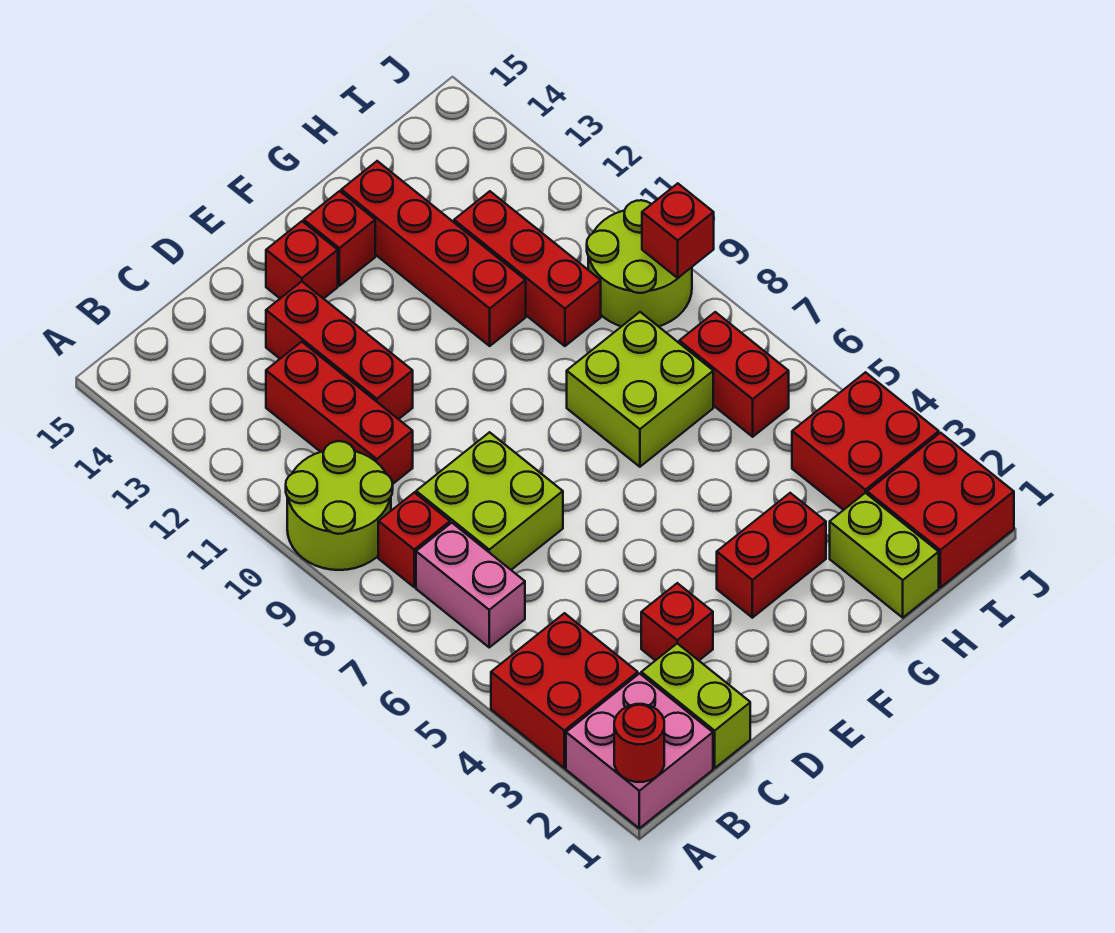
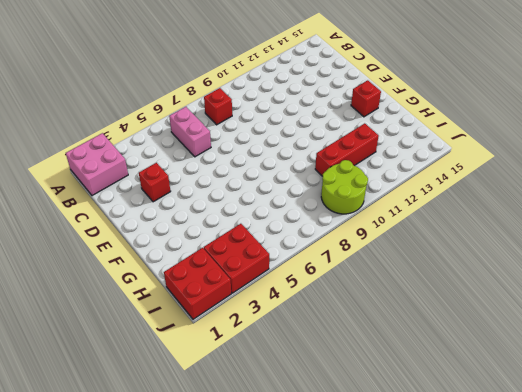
pink 1x2 brick [169,107,211,157] -> pink 1x2 brick turned to [416,523,525,647]
none -> red 2x2 brick [491,613,638,768]
none -> lime 2x2 round brick [286,441,393,570]
none -> lime 1x2 brick [641,643,750,768]

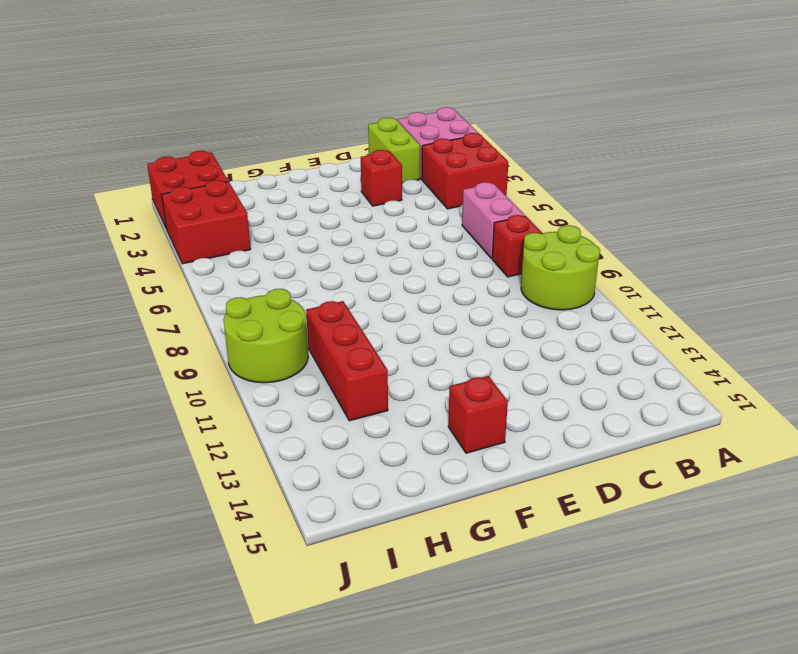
none -> lime 2x2 brick [416,432,563,570]
none -> red 1x3 brick [266,342,413,484]
none -> red 1x3 brick [266,282,413,419]

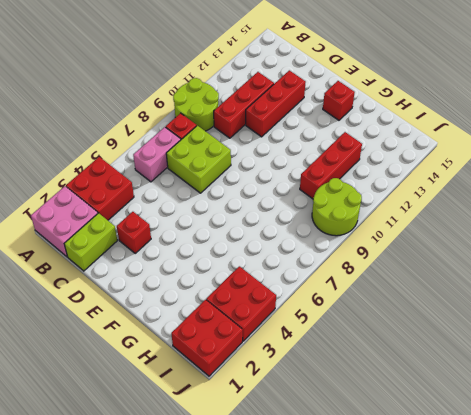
none -> red 1x1 brick [266,221,338,299]
none -> red 1x2 brick [717,493,826,618]
none -> lime 2x2 brick [567,312,713,467]

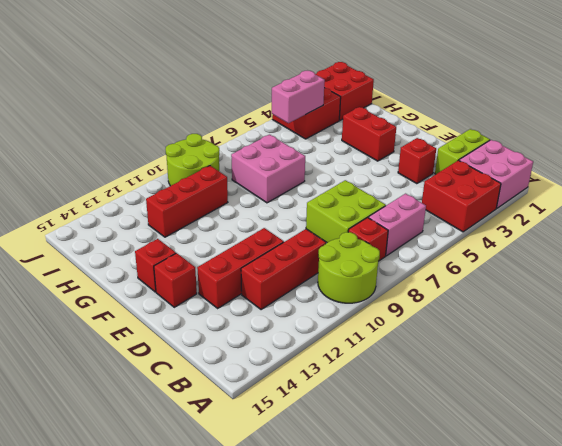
pink 2x2 brick [231,135,305,203] -> lime 2x2 brick [567,312,713,467]
pink 1x2 brick [272,71,325,123] -> none
none -> red 1x4 brick [341,161,526,346]
none -> lime 1x2 brick [830,493,939,618]
none -> red 1x2 brick [679,312,789,437]

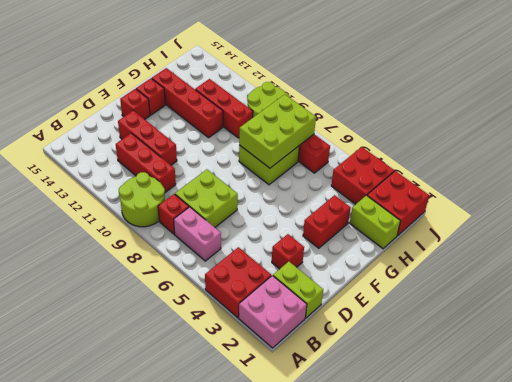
lime 2x3 brick [239,94,316,168] -> none
none -> red 1x1 round brick [614,704,664,782]
none -> red 1x1 brick [642,183,714,278]

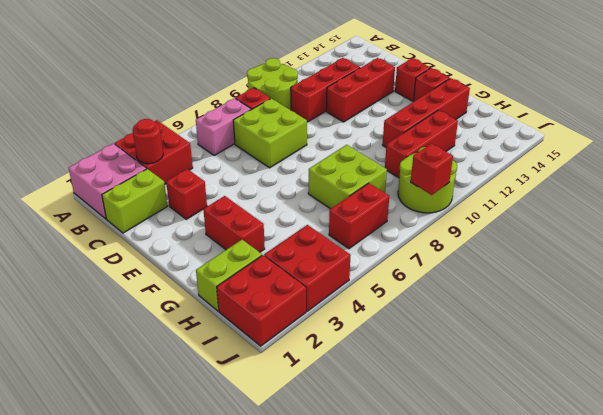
red 1x1 round brick [133,119,163,164] -> red 1x1 round brick moved to [614,704,664,782]

